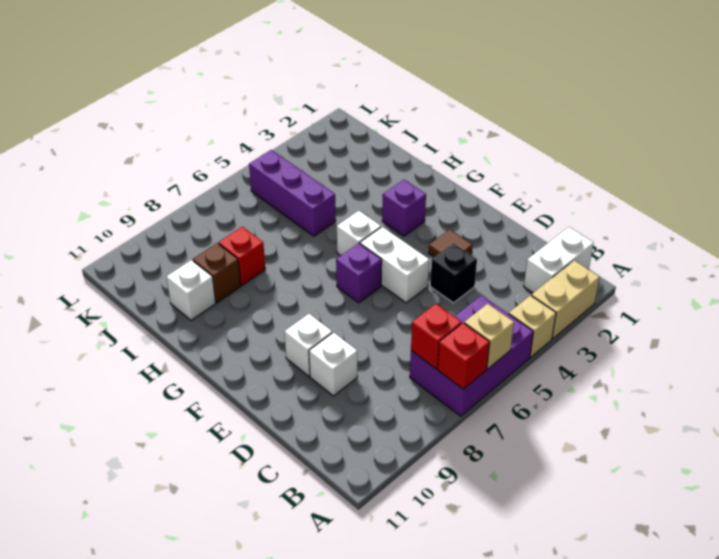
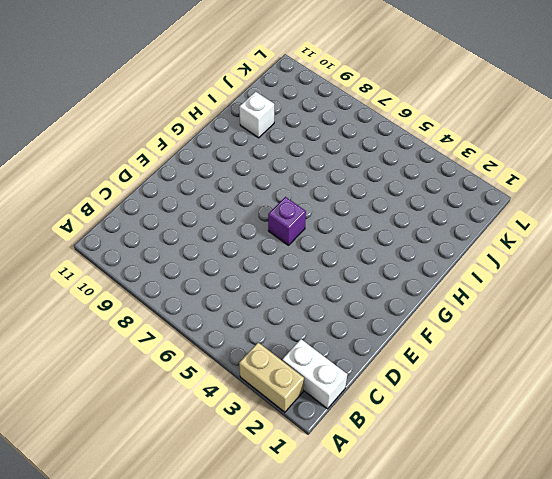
none -> tan 1x1 brick [509,295,556,357]
none -> purple 2x3 brick [410,295,533,416]
none -> black 1x1 brick [430,243,477,303]

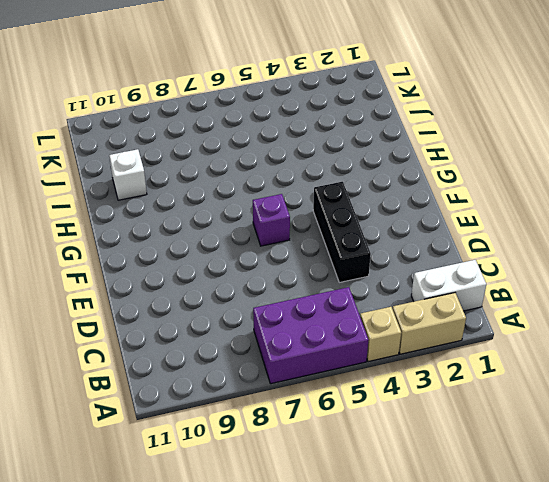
black 1x3 brick [313,182,371,282] -> black 1x1 brick [430,243,477,303]
none -> white 1x1 brick [309,332,357,396]
none -> brown 1x1 tile [429,229,473,257]
none -> white 1x2 brick [360,227,429,303]

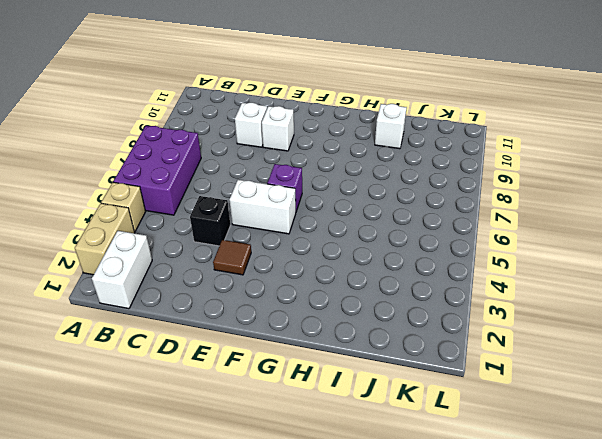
none -> purple 1x1 brick [382,180,426,236]
none -> white 1x1 brick [337,211,381,256]
none -> purple 1x3 brick [249,150,336,236]

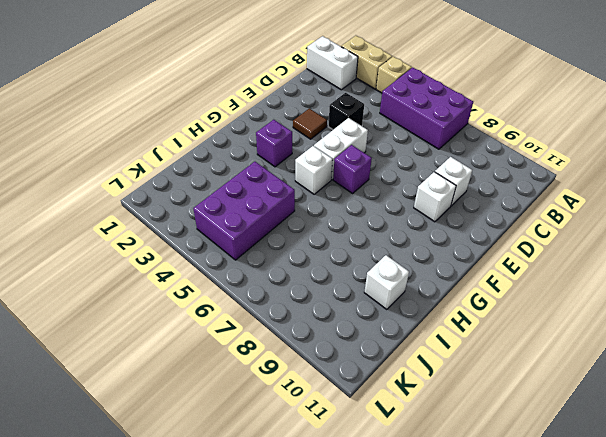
purple 2x3 brick [193,162,295,260] -> purple 1x3 brick [249,150,336,236]
none -> red 1x1 brick [218,227,265,285]
none -> brown 1x1 brick [193,243,241,303]
none -> tan 1x1 brick [464,304,514,369]

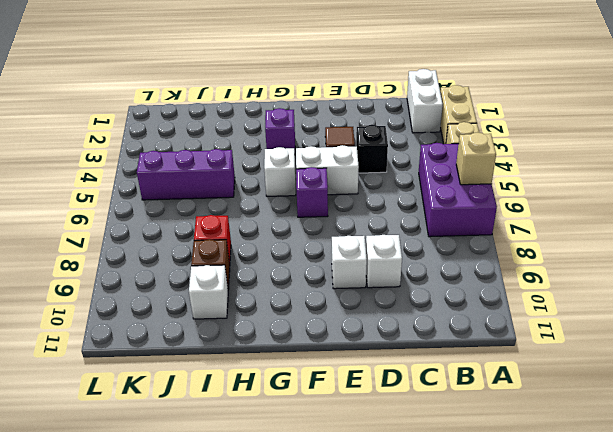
none -> red 1x1 brick [437,323,490,389]
none -> red 1x1 brick [411,304,462,369]

